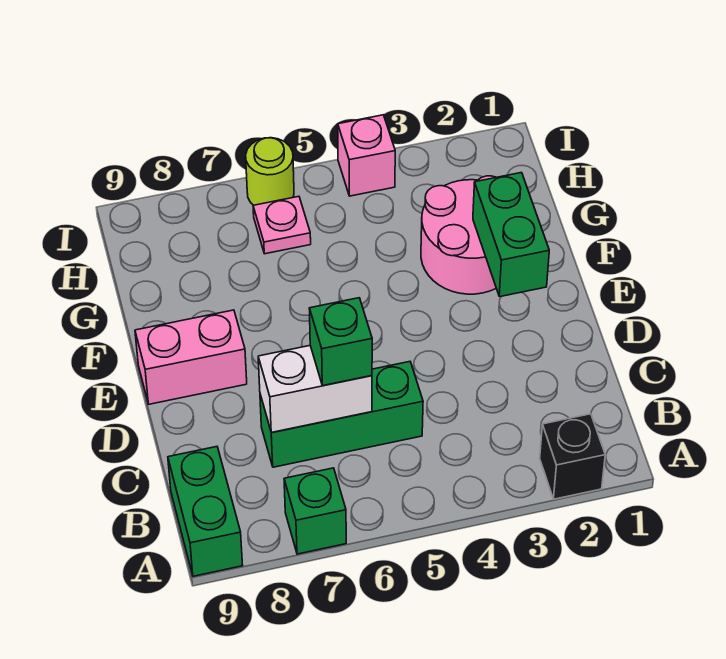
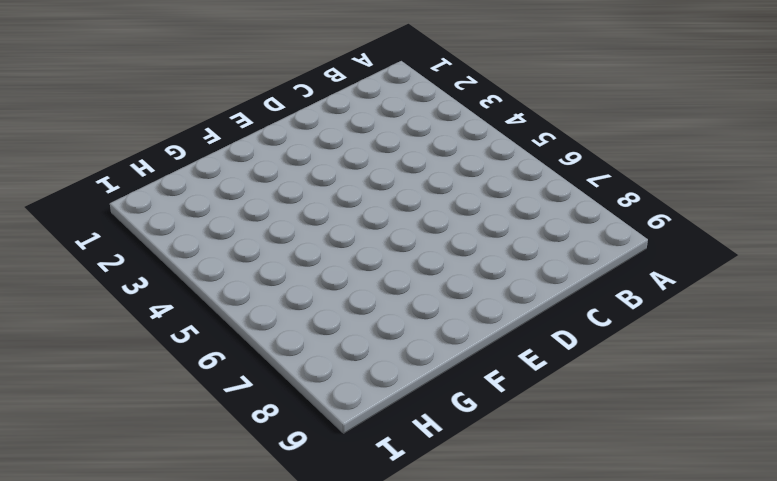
none -> black 1x1 brick [540,414,605,499]
none -> green 1x1 brick [284,468,346,554]
none -> green 1x2 brick [168,447,243,576]

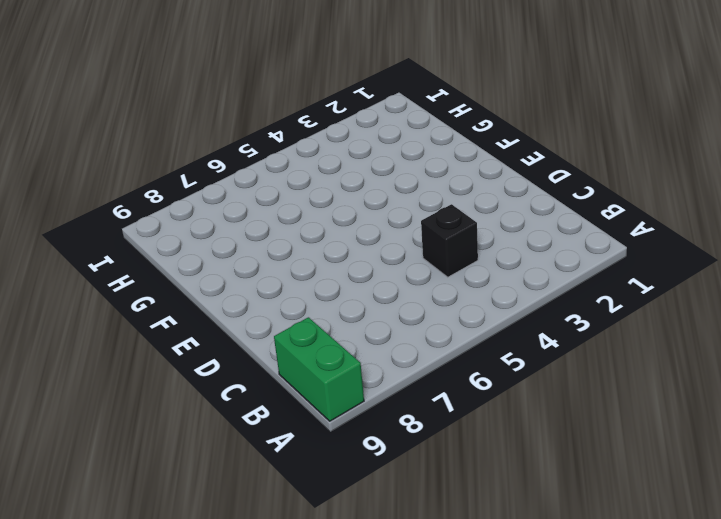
black 1x1 brick [421,204,478,277] -> black 1x1 brick moved to [540,414,605,499]
none -> green 1x1 brick [284,468,346,554]
none -> green 1x3 brick [260,362,423,467]
none -> pink 1x2 brick [135,310,247,404]

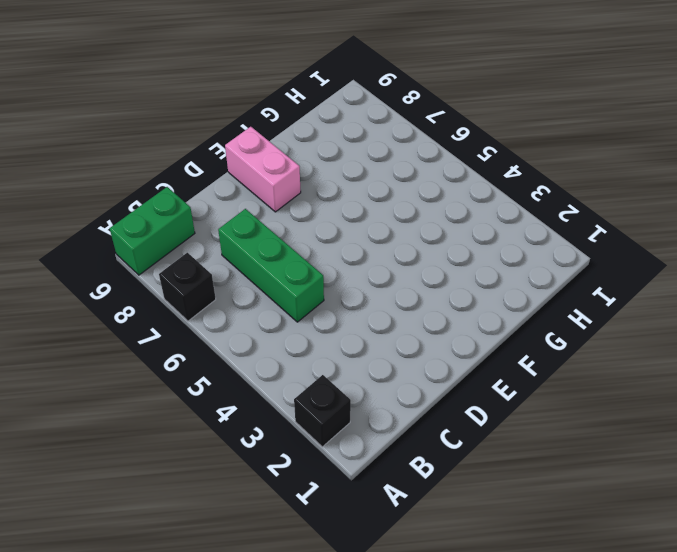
black 1x1 brick [159,253,216,321] -> green 1x1 brick [284,468,346,554]
none -> pink 2x2 round brick [421,176,496,294]
none -> pink 1x1 plate [253,196,311,254]
none -> pink 1x1 brick [338,115,395,196]

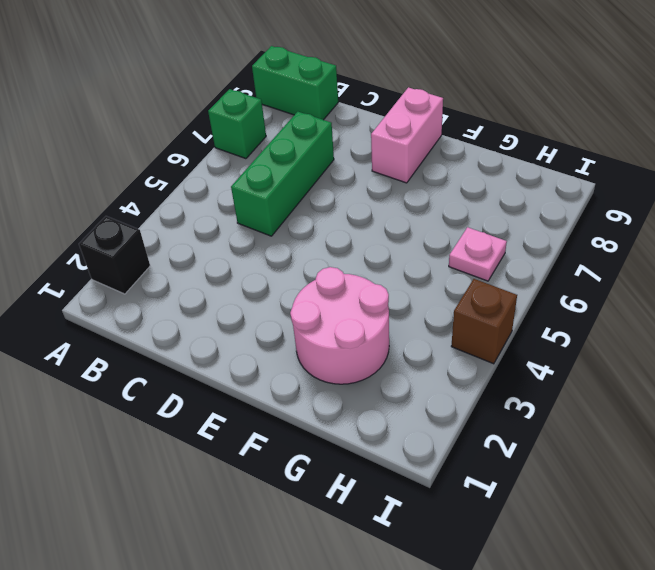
brown 1x1 brick [451,279,517,364] -> pink 1x1 brick [338,115,395,196]
none -> lime 1x1 round brick [246,138,294,205]
none -> white 1x2 brick [258,346,372,433]
none -> green 1x2 brick [473,173,549,297]

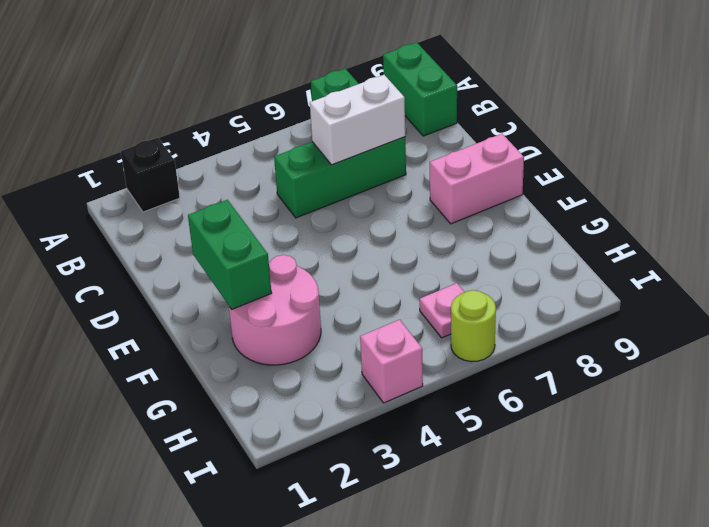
none -> green 1x1 brick [309,298,372,385]

